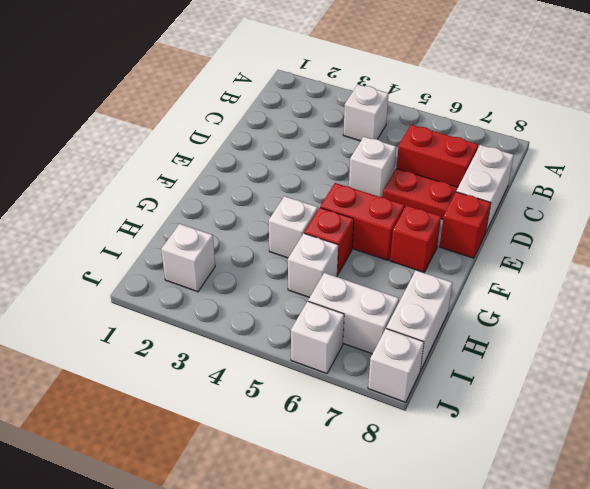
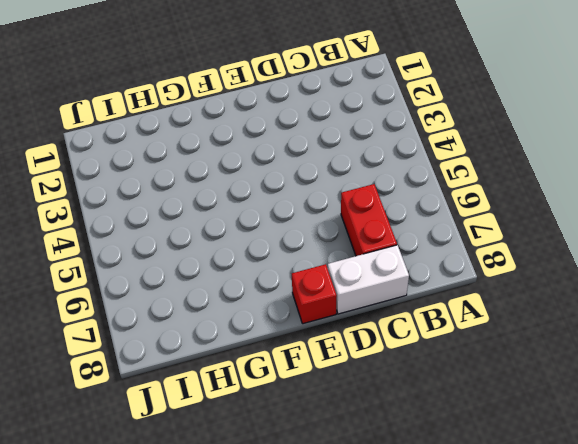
none -> white 1x1 brick [343,85,389,141]
none -> white 1x1 brick [349,137,396,197]
none -> red 1x2 plate [383,168,458,219]

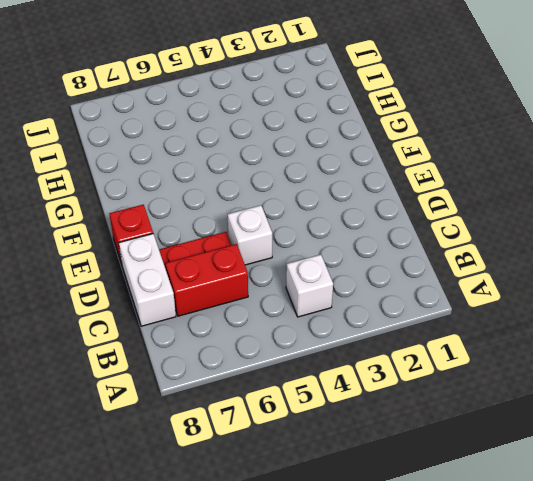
none -> red 1x2 brick [320,183,404,260]
none -> red 1x1 brick [390,205,441,272]
none -> white 1x1 brick [269,196,318,258]

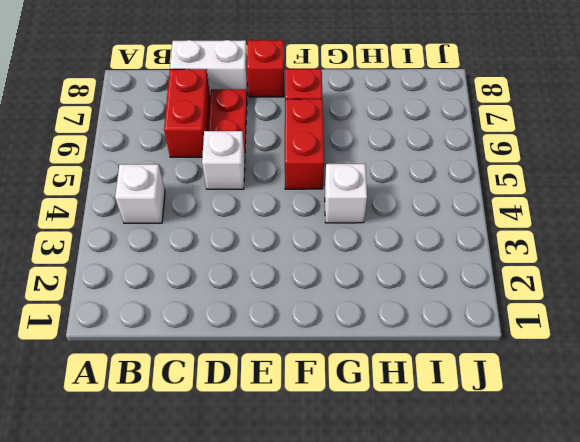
none -> red 1x1 brick [304,208,354,275]
none -> white 1x1 brick [288,233,338,298]
none -> white 1x2 brick [386,270,452,371]

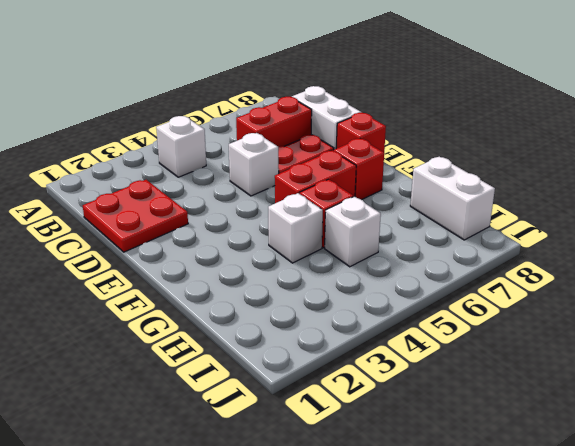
red 2x2 plate [83,180,188,252] -> none
none -> white 1x1 brick [161,224,215,292]
none -> white 1x2 brick [308,273,399,354]
none -> white 1x1 brick [291,301,344,374]

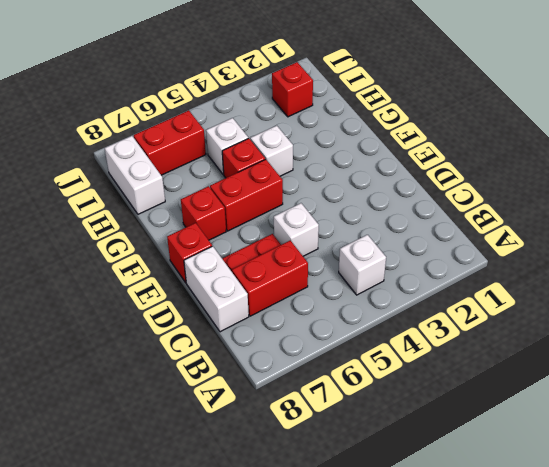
red 1x1 brick [272,62,313,117] -> white 1x1 brick [161,224,215,292]
red 1x2 brick [134,110,206,175] -> white 1x2 brick [308,273,399,354]
none -> white 1x1 brick [291,301,344,374]
none -> white 1x1 brick [368,329,424,402]

